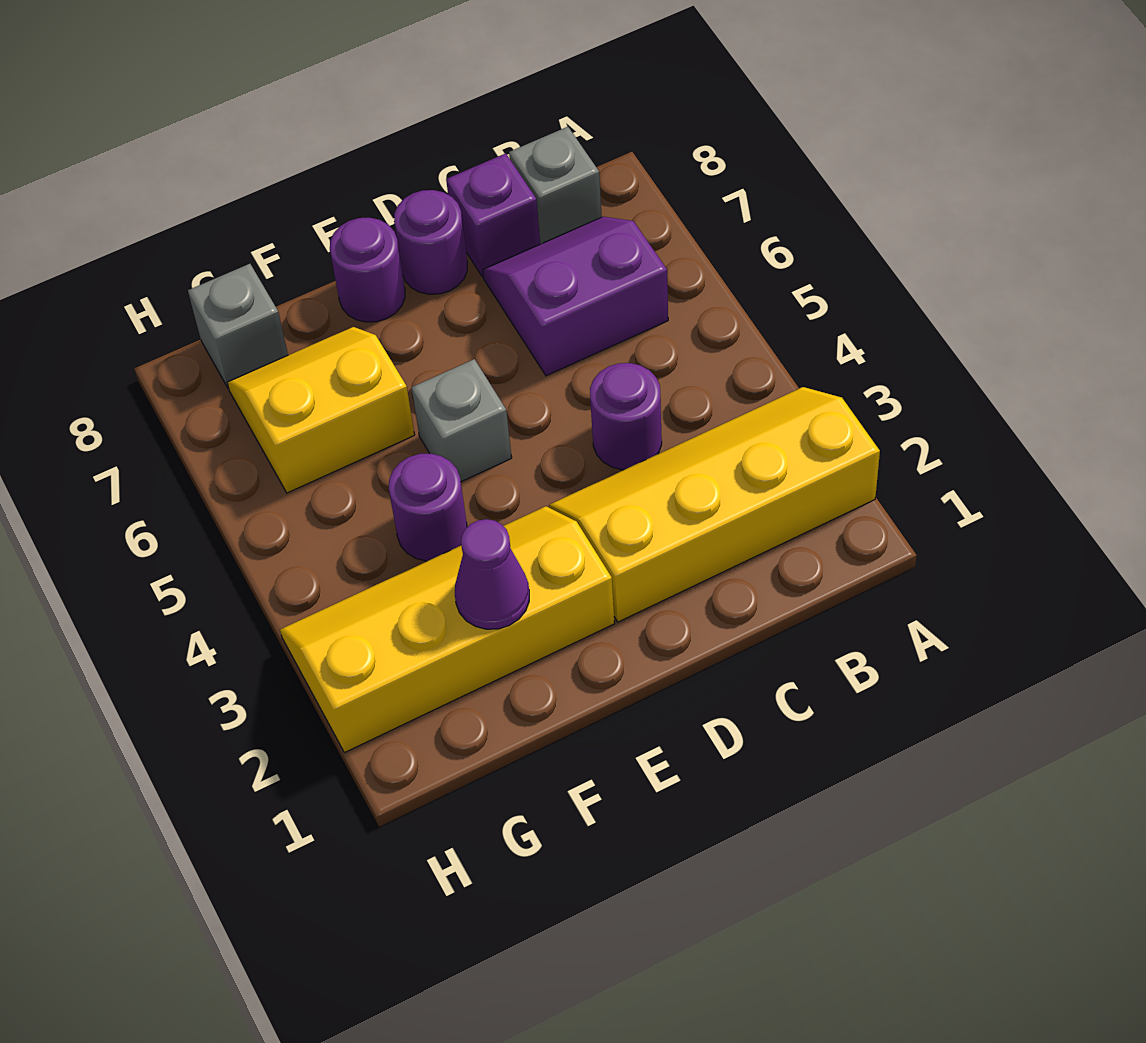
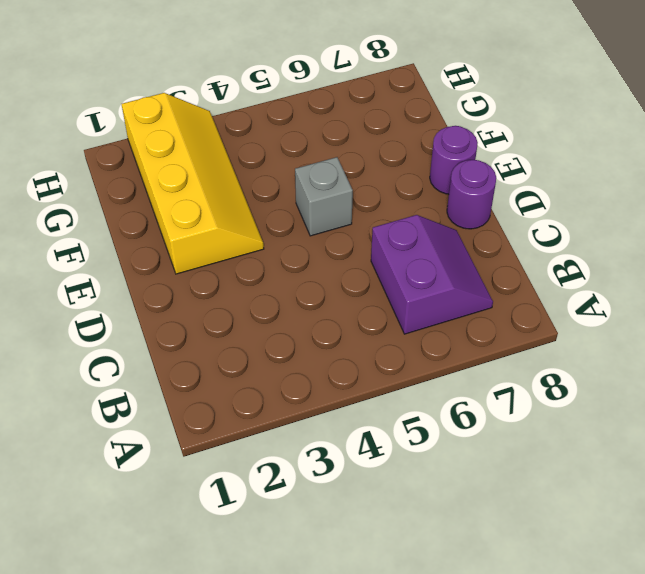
none -> yellow 2x4 slope [549,387,880,622]
none -> grey 1x1 brick [509,127,602,244]
none -> purple 1x1 round brick [590,363,662,470]

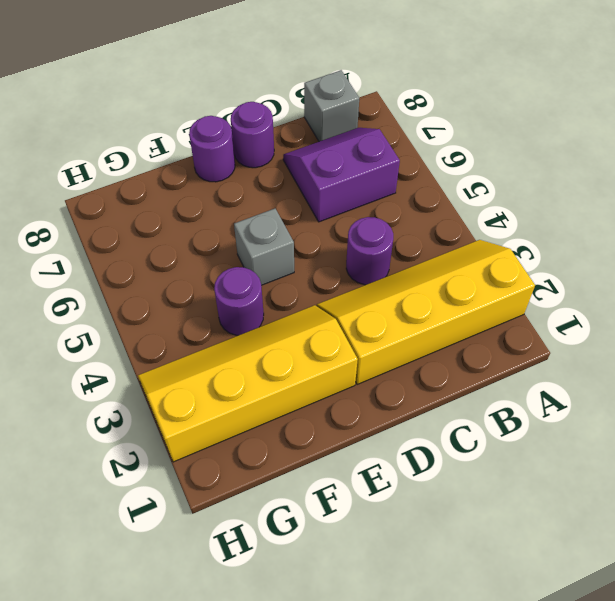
none -> purple 1x1 brick [446,153,540,277]
none -> yellow 2x2 slope [227,327,415,493]
none -> grey 1x1 brick [188,264,288,387]

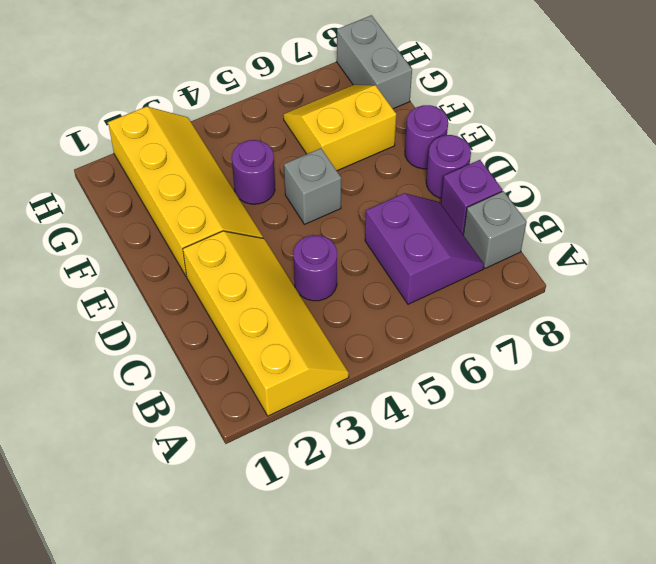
yellow 2x2 slope [283,84,396,171] -> yellow 2x2 slope turned to [227,327,415,493]
grey 1x2 brick [337,15,412,109] -> grey 1x1 brick [188,264,288,387]
none -> purple 1x1 cone [455,519,529,629]

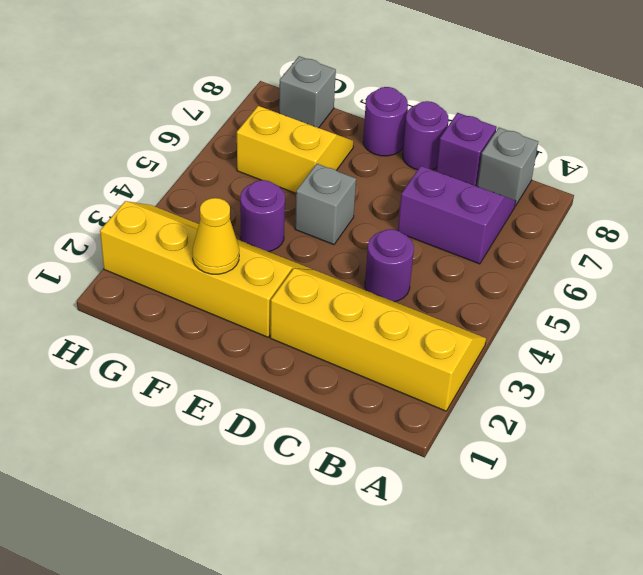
yellow 1x1 cone [192,198,239,274] -> purple 1x1 cone [455,519,529,629]

